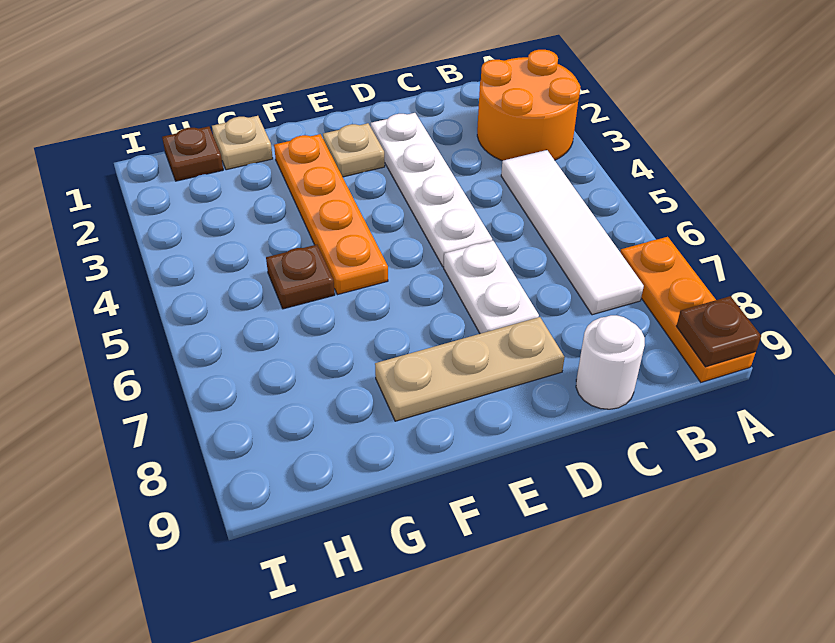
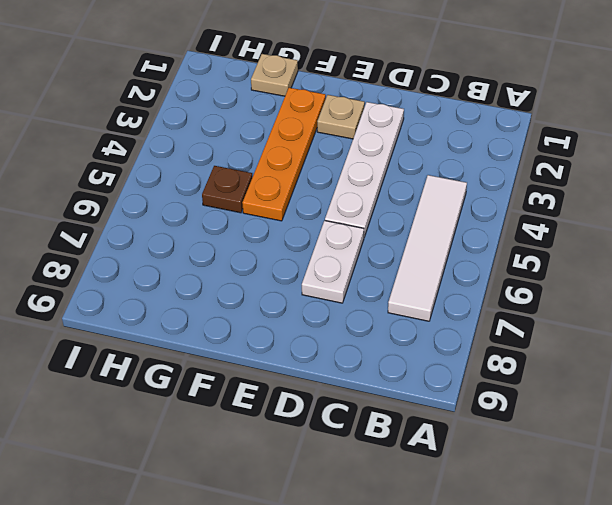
none -> orange 2x2 round brick [477,50,581,161]
none -> orange 1x3 plate [620,237,756,382]
none -> white 1x1 round brick [576,315,645,409]

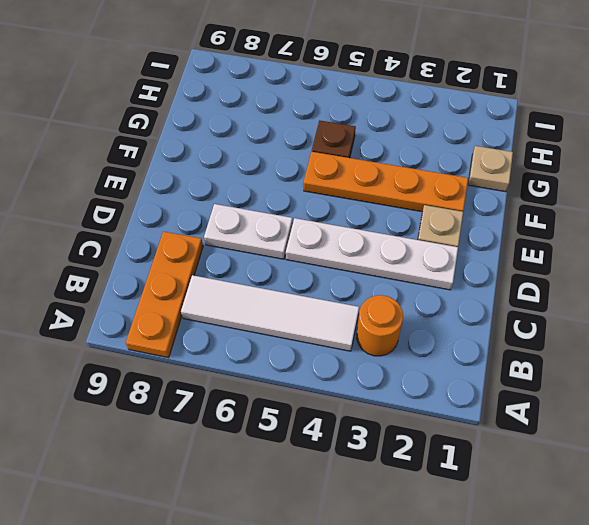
orange 1x3 plate [126,231,203,358] -> orange 1x3 plate turned to [620,237,756,382]
orange 1x1 round brick [357,295,403,356] -> orange 2x2 round brick [477,50,581,161]
none -> white 1x1 round brick [576,315,645,409]
none -> tan 1x3 plate [375,317,565,421]
none -> brown 1x1 plate [162,126,223,181]

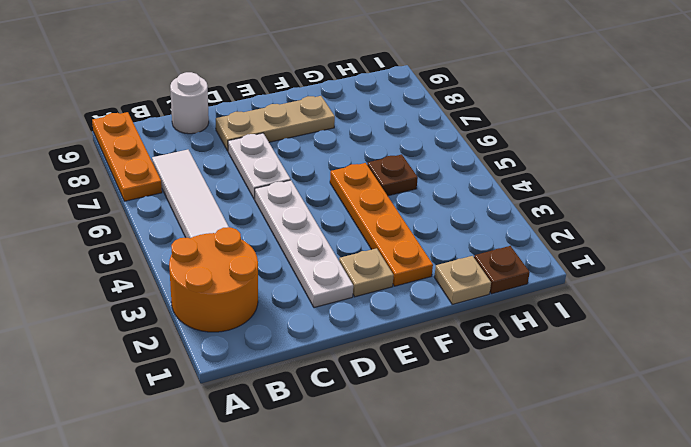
none -> brown 1x1 plate [677,296,761,367]

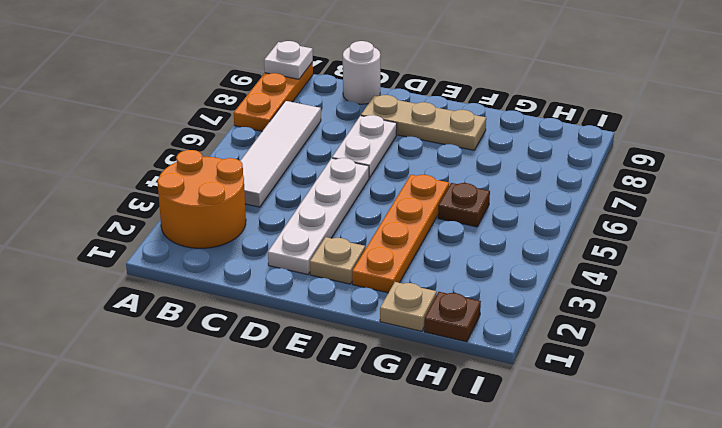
white 1x1 plate [264,41,313,79] -> brown 1x1 plate [677,296,761,367]

